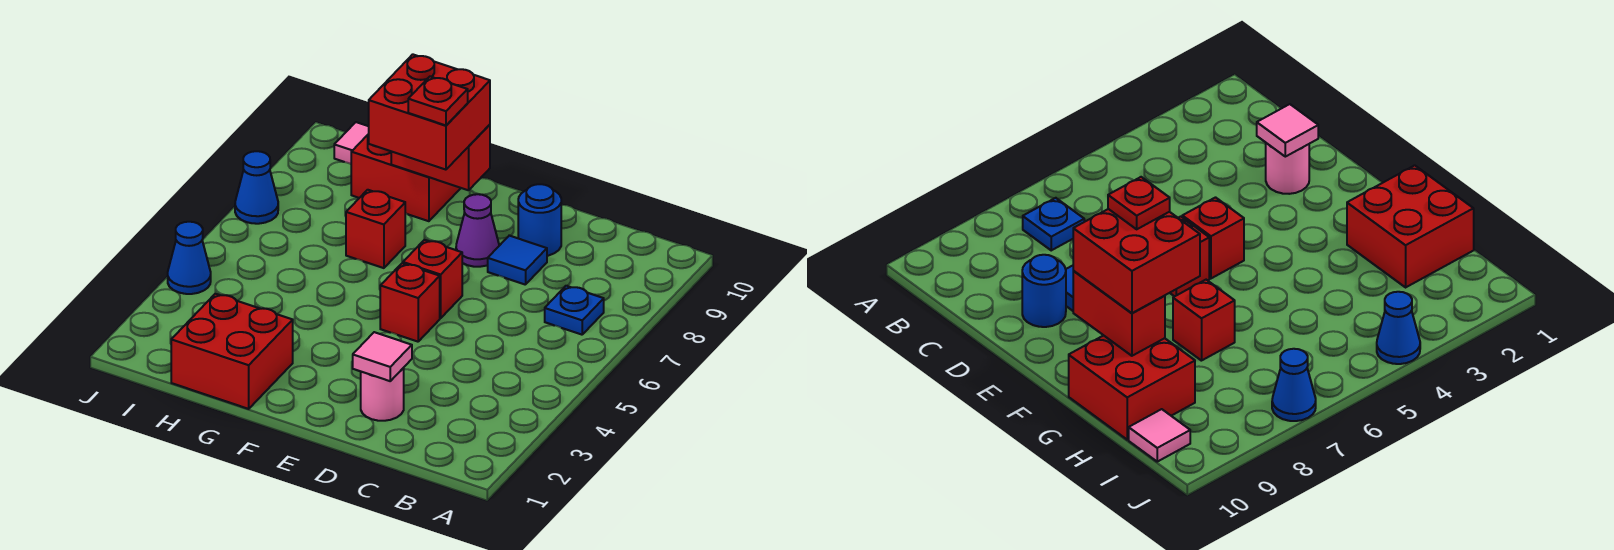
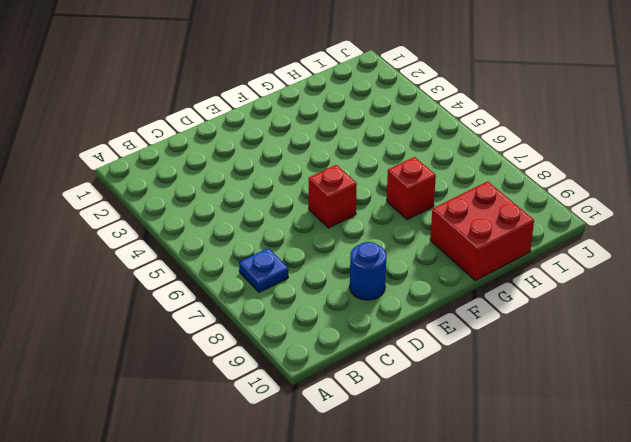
none -> pink 1x1 round brick [361,368,404,421]
none -> blue 1x1 tile [488,236,547,285]
none -> red 1x1 brick [380,263,440,342]

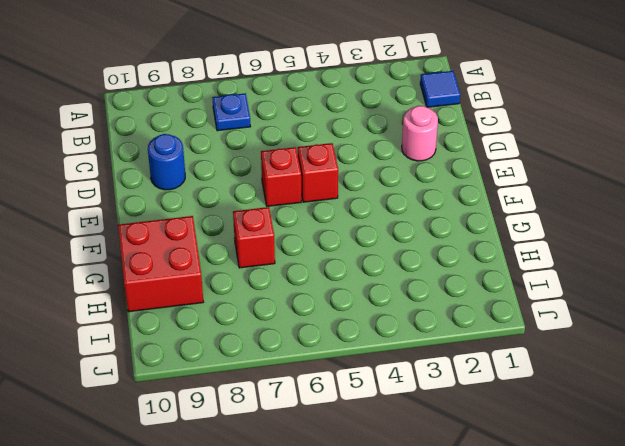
blue 1x1 tile [420,71,460,107] -> blue 1x1 tile moved to [488,236,547,285]
none -> purple 1x1 cone [456,194,499,267]
none -> red 2x2 brick [171,294,293,409]
none -> pink 1x1 tile [334,122,369,164]

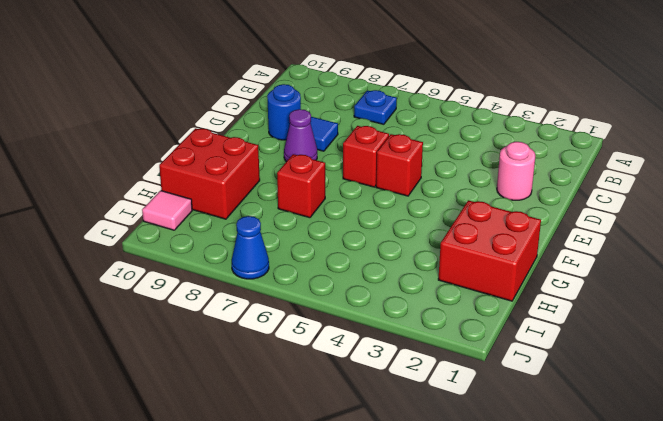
none -> blue 1x1 cone [168,222,211,294]
none -> pink 1x1 tile [353,332,412,381]
none -> red 1x2 brick [391,125,490,190]

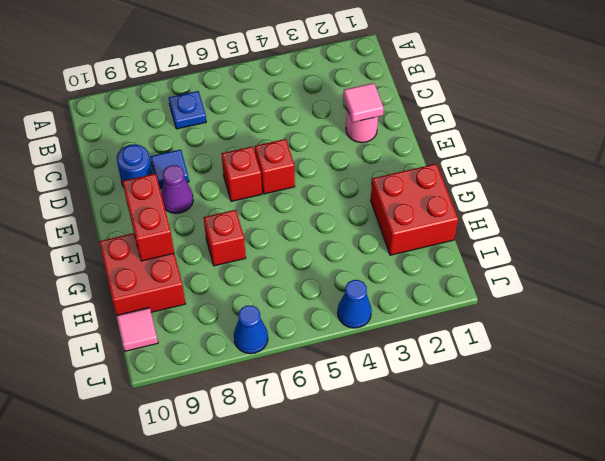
none -> red 2x2 brick [369,54,490,170]
none -> red 1x1 plate [408,77,468,125]

